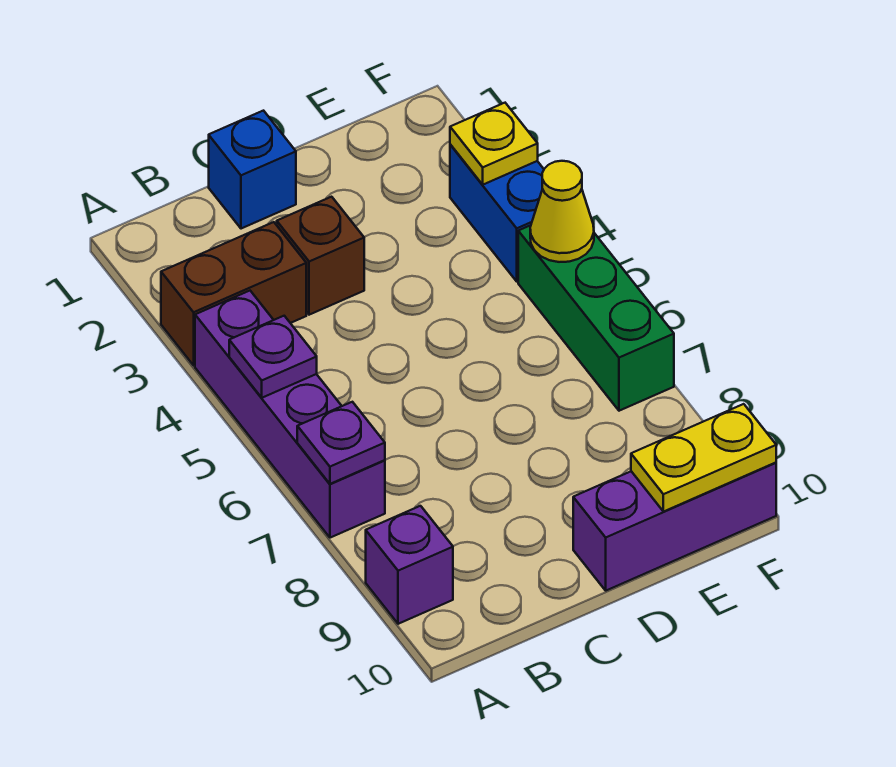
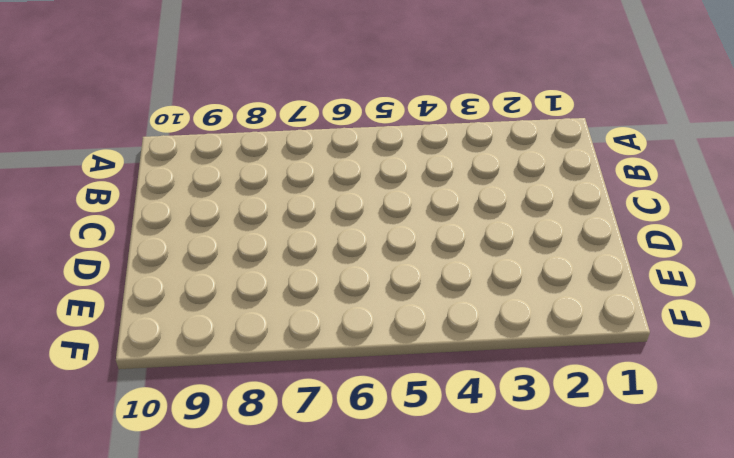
none -> brown 1x2 brick [161,222,306,365]
none -> purple 1x4 brick [195,291,385,538]
none -> purple 1x1 brick [366,506,453,624]

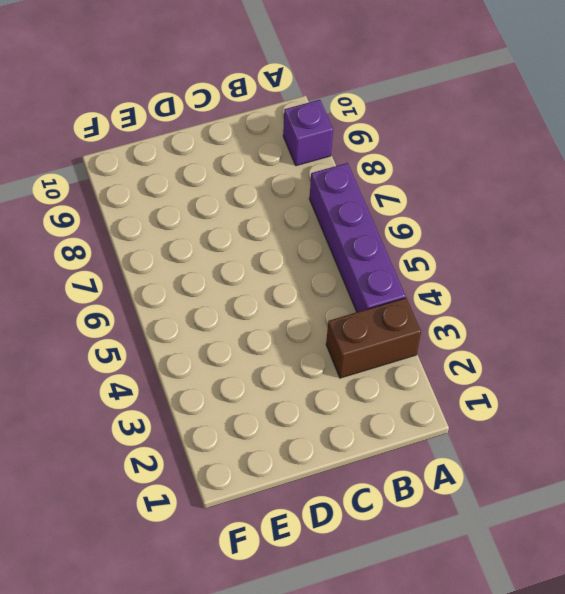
none -> blue 1x1 brick [209,111,296,229]
none -> brown 1x1 brick [277,197,364,315]
none -> purple 1x3 brick [573,463,776,591]

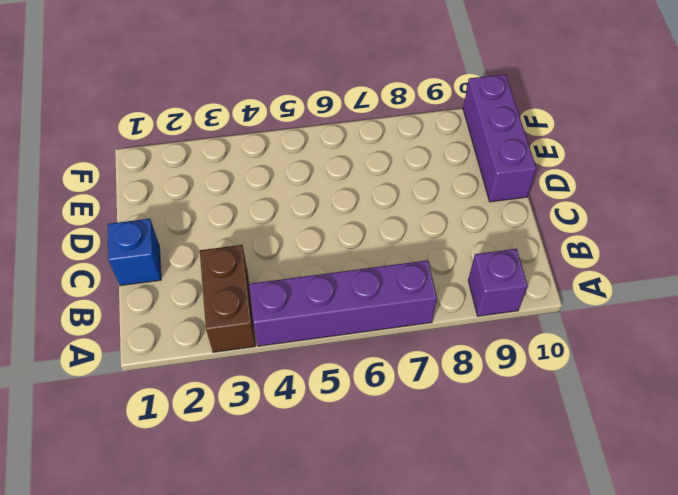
none -> brown 1x1 brick [277,197,364,315]
none -> blue 1x2 brick [450,144,544,281]
none -> green 1x3 brick [518,225,674,411]

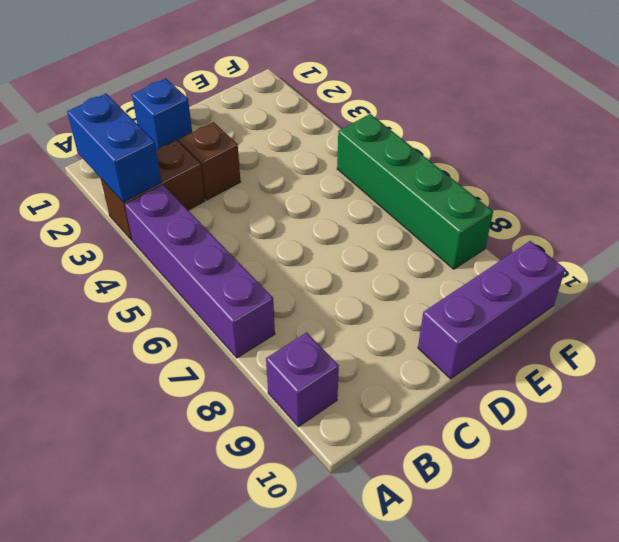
blue 1x2 brick [67,94,162,203] -> blue 1x2 brick moved to [450,144,544,281]
green 1x4 brick [337,114,493,269] -> green 1x3 brick [518,225,674,411]
none -> purple 1x1 plate [229,316,317,398]
none -> purple 1x1 plate [297,402,385,484]
none -> yellow 1x2 plate [631,404,776,512]

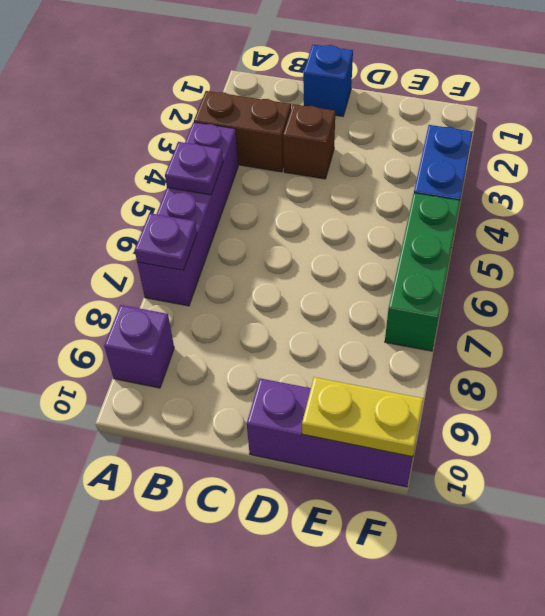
none -> yellow 1x1 plate [450,103,538,185]
none -> yellow 1x1 cone [530,161,594,262]

